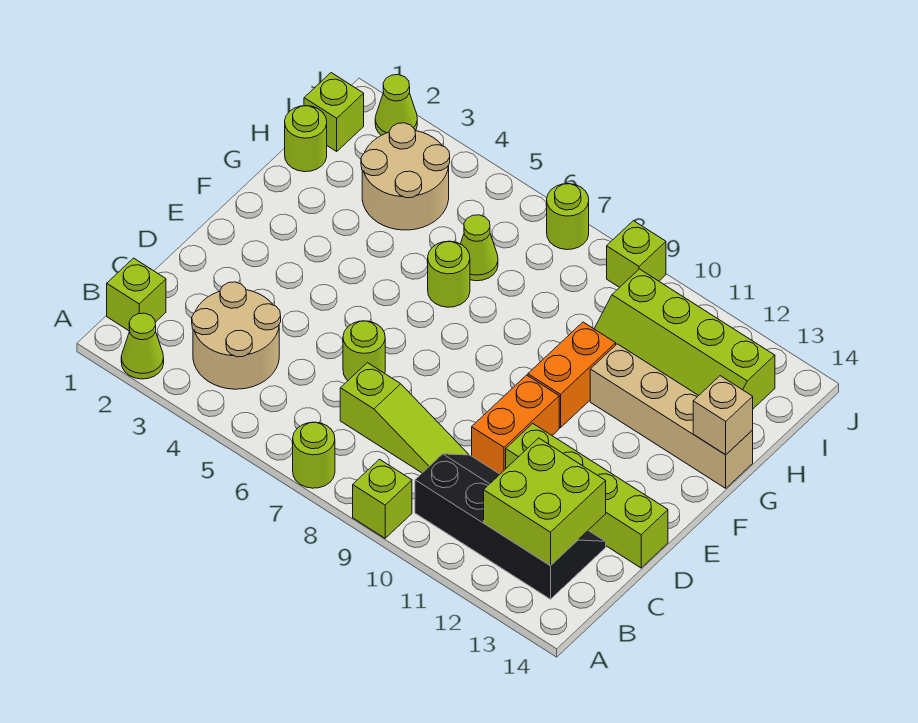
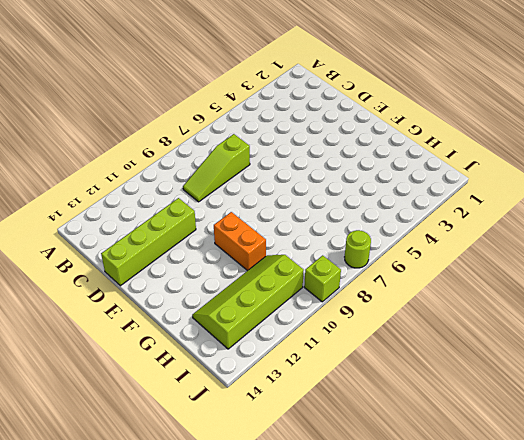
none -> lime 1x1 cone [121,313,164,379]
none -> lime 1x1 round brick [293,422,335,488]
none -> lime 1x1 brick [353,459,412,538]

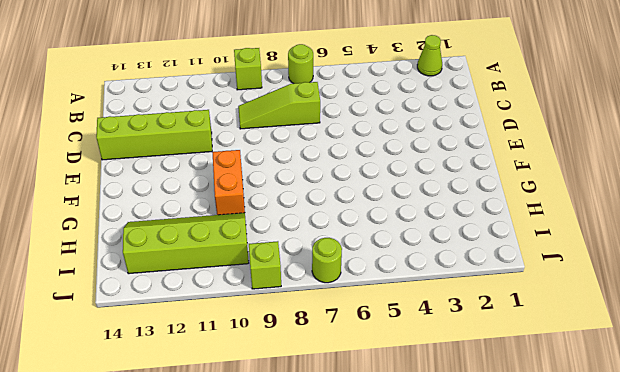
none -> lime 1x1 brick [107,258,166,331]
none -> tan 2x2 round brick [192,282,281,389]
none -> black 2x4 slope [415,454,606,599]

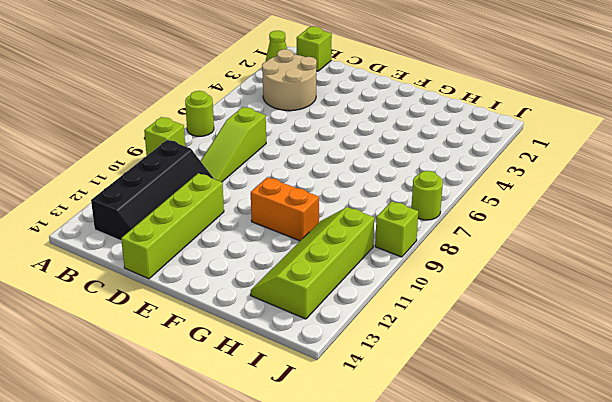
none -> lime 1x1 round brick [343,321,385,380]
none -> orange 1x2 brick [472,375,559,474]
none -> lime 1x1 round brick [428,241,470,307]

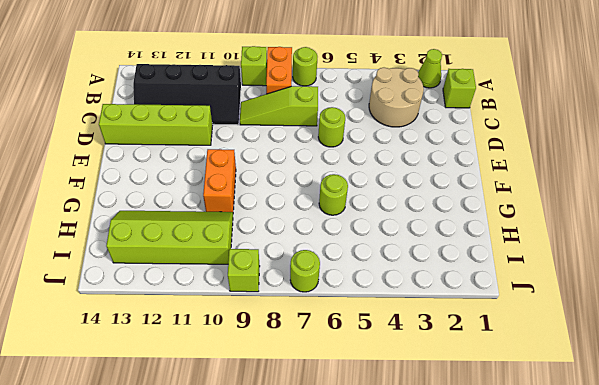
orange 1x2 brick [266,47,292,94] -> orange 1x2 brick moved to [472,375,559,474]
none -> tan 1x4 brick [590,344,753,488]
none -> lime 1x1 round brick [285,106,327,172]
none -> tan 2x2 round brick [361,123,450,230]

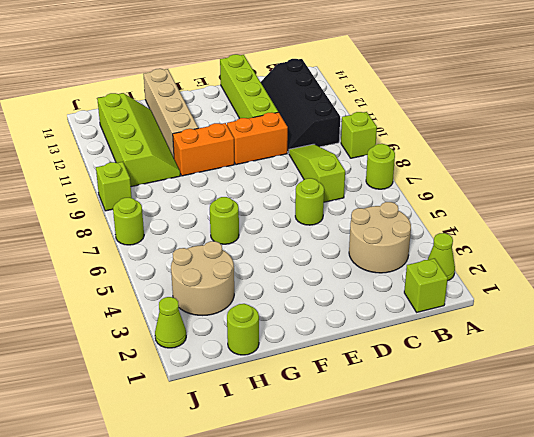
none -> lime 1x1 cone [461,215,498,281]
none -> lime 1x1 brick [304,73,364,151]
none -> lime 2x2 brick [484,438,606,566]

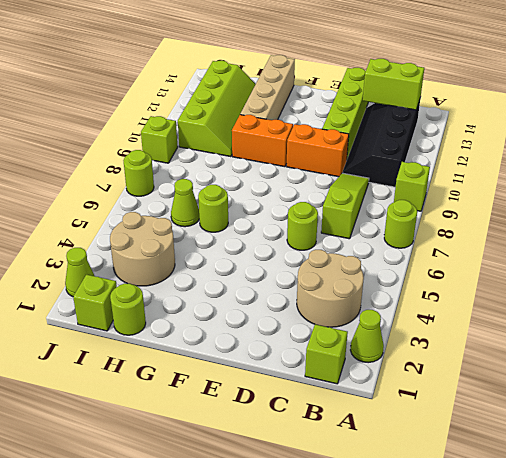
lime 1x2 brick [363,59,424,110] -> lime 2x2 brick [484,438,606,566]
none -> tan 1x1 brick [693,376,753,455]

